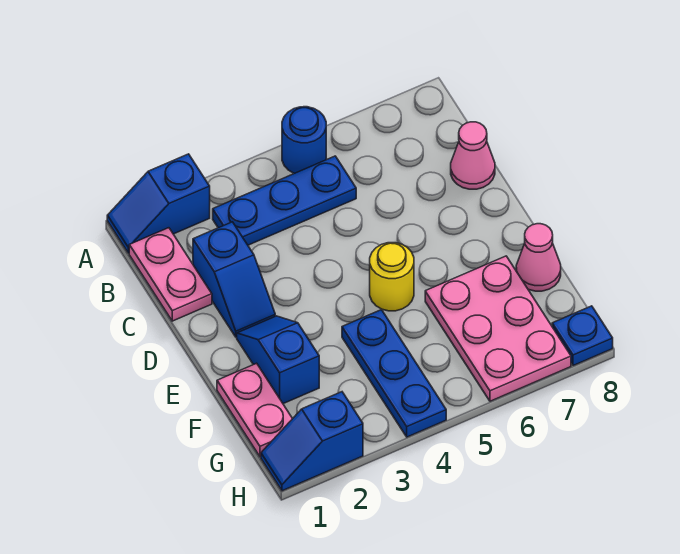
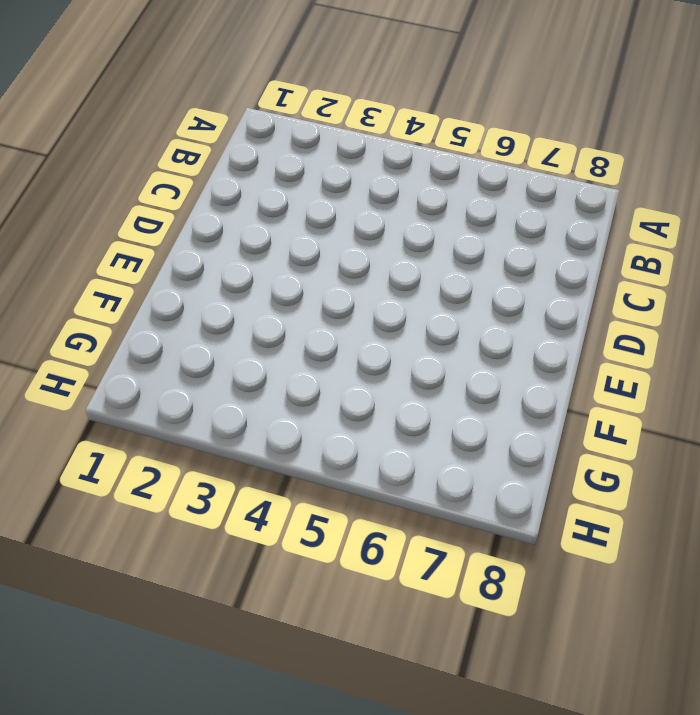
none -> blue 1x2 slope [107,154,210,253]
none -> blue 1x1 round brick [282,107,326,173]
none -> pink 1x2 plate [129,228,212,321]

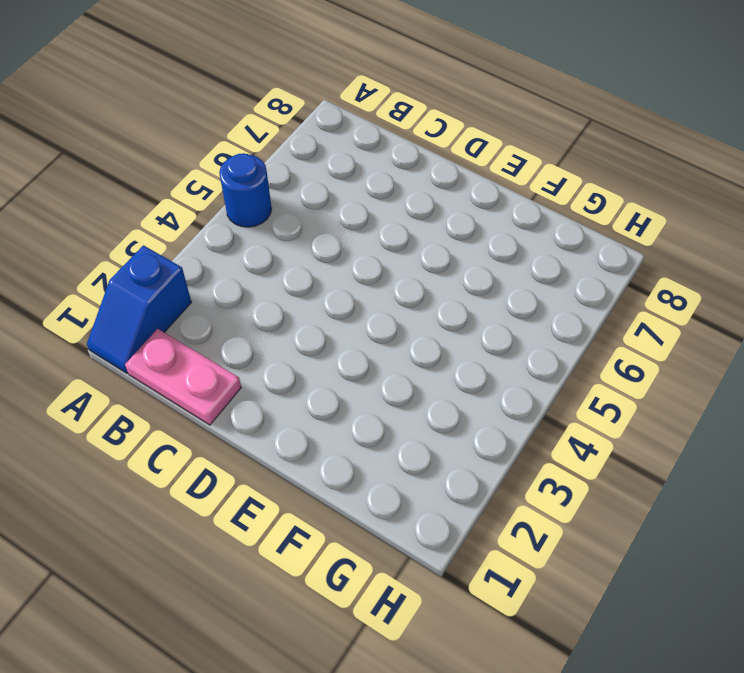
none -> blue 1x3 plate [213,156,356,245]
none -> blue 1x2 slope [193,222,275,337]
none -> pink 1x1 cone [451,122,495,189]

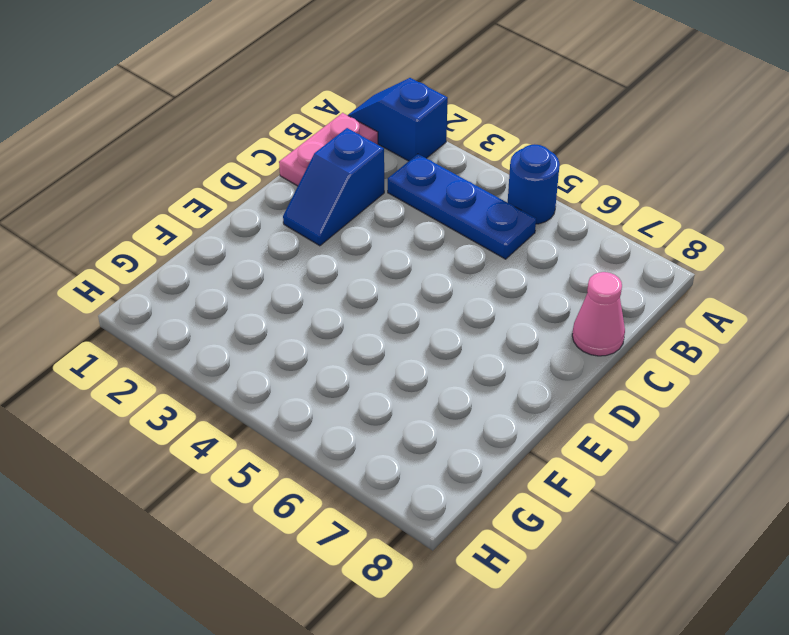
none -> blue 1x2 slope [237,316,319,404]
none -> yellow 1x1 round brick [370,243,414,311]
none -> pink 1x2 plate [217,363,292,457]

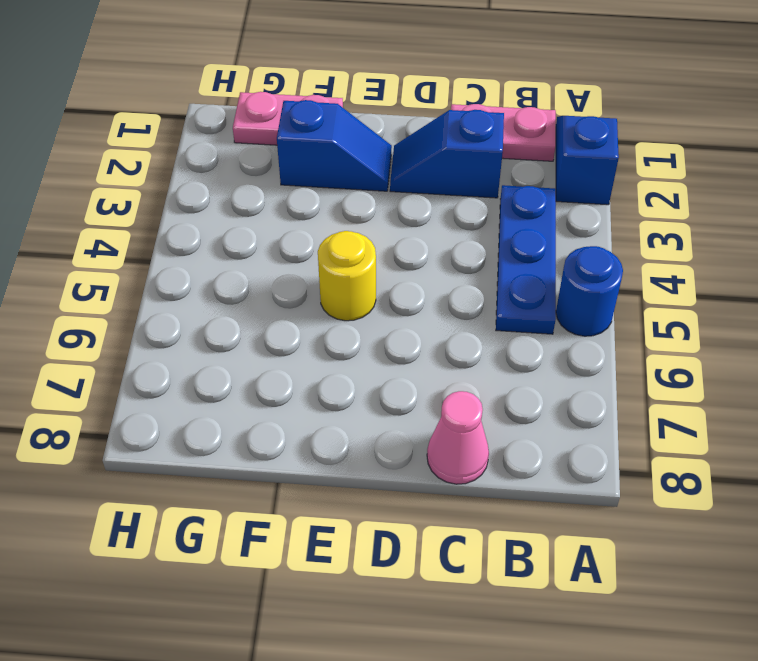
none -> blue 1x3 plate [342,310,446,437]
none -> pink 2x3 plate [425,256,571,401]
none -> pink 1x1 cone [516,224,561,291]

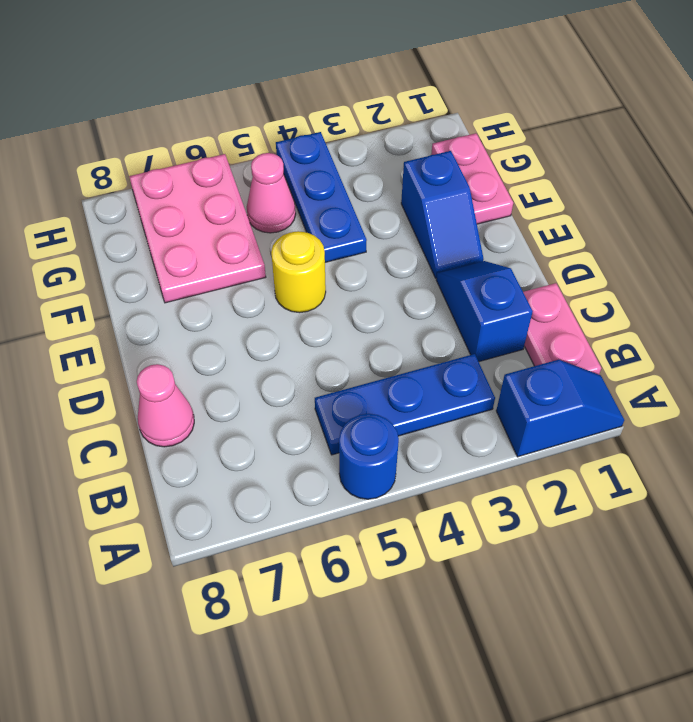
pink 1x1 cone [247,153,296,233] -> pink 1x1 cone moved to [516,224,561,291]
none -> blue 1x2 slope [261,392,363,491]
none -> blue 1x1 plate [552,306,613,366]

